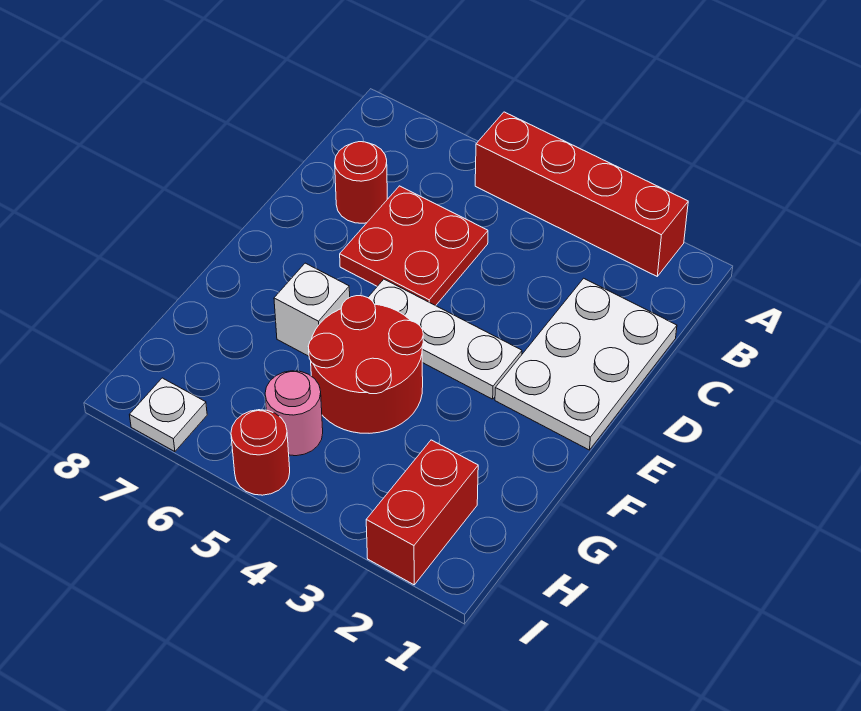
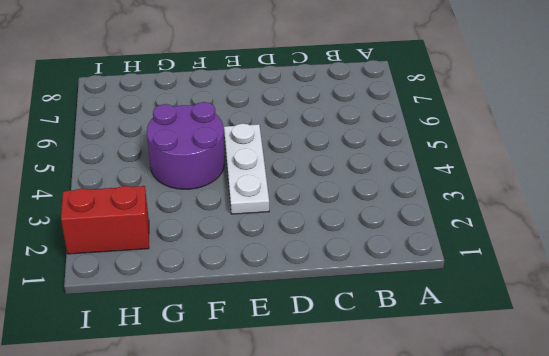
purple 2x2 round brick [147,102,225,189] -> red 2x2 round brick [308,296,423,433]
none -> red 1x4 brick [475,112,688,276]
none -> white 2x3 plate [495,278,677,450]

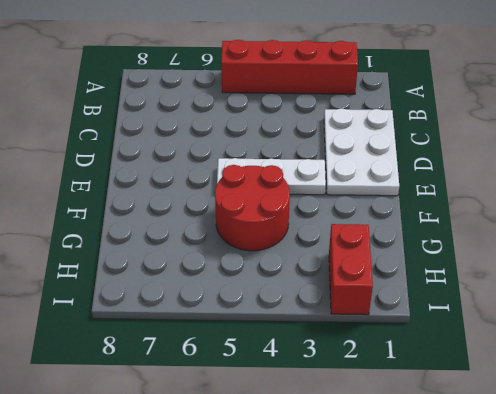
none -> red 2x2 plate [340,186,488,306]
none -> red 1x1 round brick [335,142,387,223]

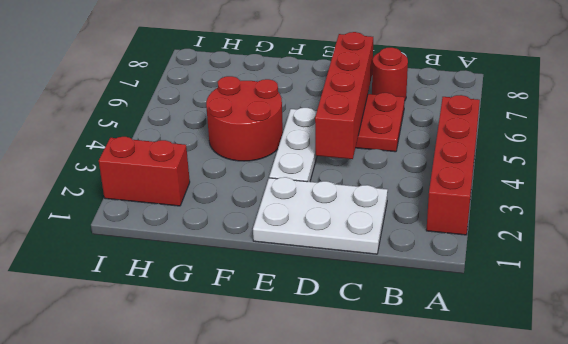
red 1x4 brick [315,32,373,159] -> none
none -> white 1x1 brick [274,263,350,356]
none -> pink 1x1 round brick [265,371,323,456]

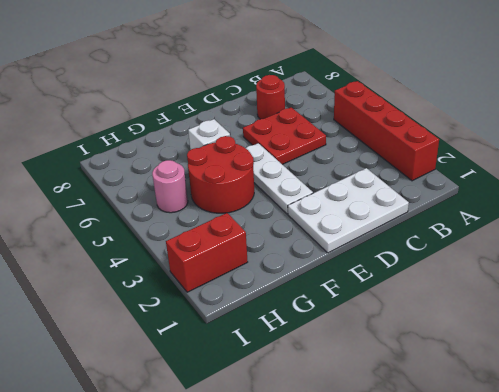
none -> red 1x1 round brick [231,410,290,495]
none -> white 1x1 plate [130,378,207,452]

